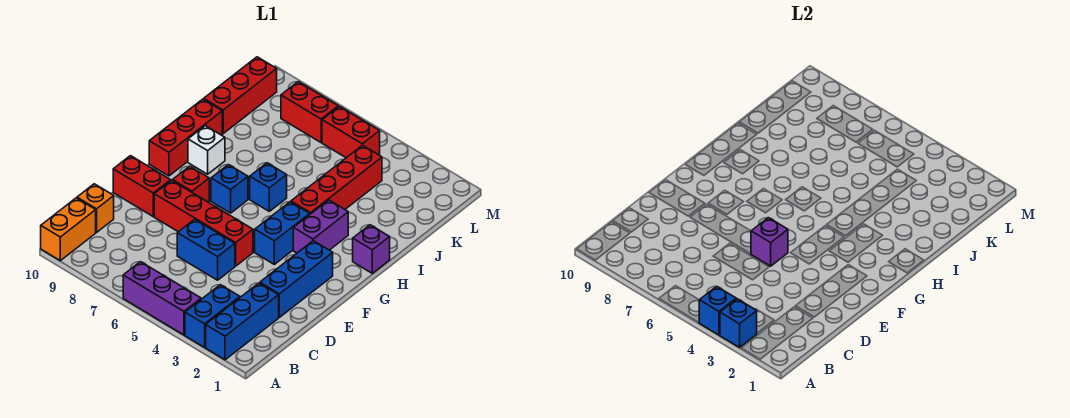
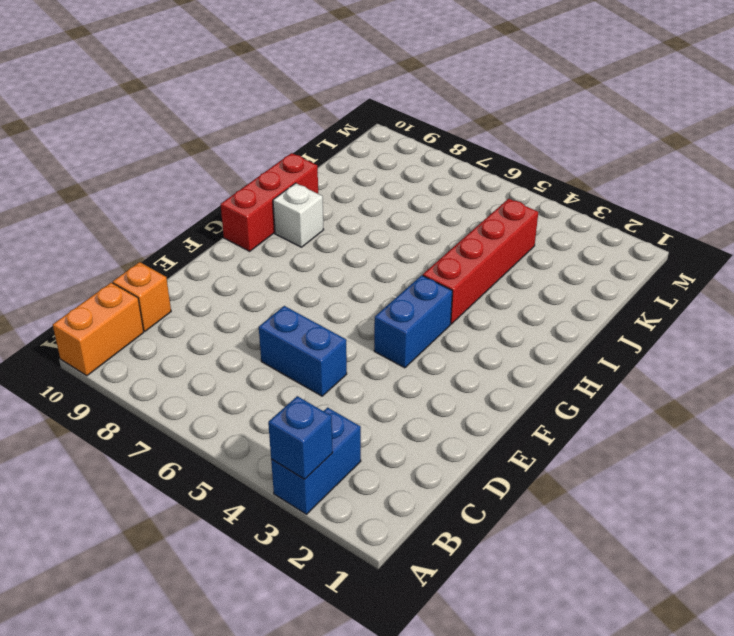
none -> blue 1x3 brick [206,283,279,360]
none -> purple 1x3 brick [123,262,201,335]
none -> blue 1x3 brick [260,241,333,317]

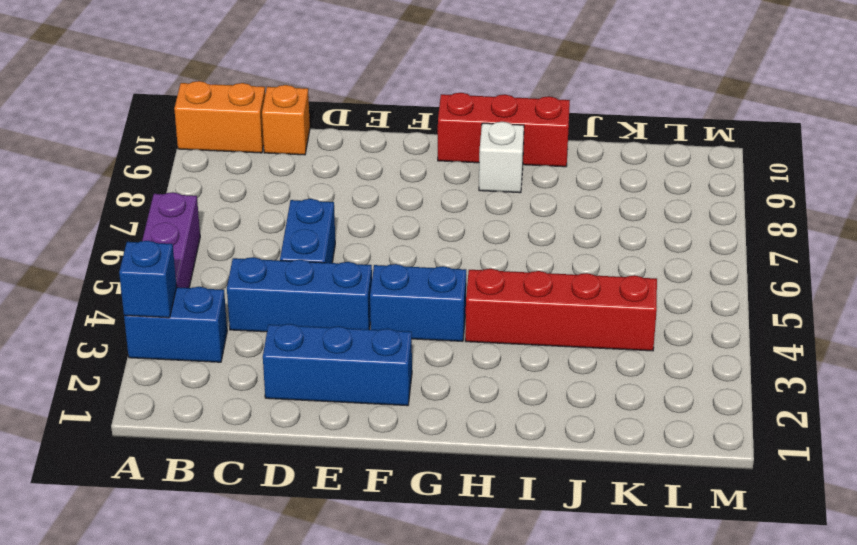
blue 1x3 brick [227,257,372,332] -> blue 1x3 brick moved to [206,283,279,360]
none -> red 1x4 brick [154,180,253,266]
none -> red 1x2 brick [113,156,171,216]
none -> red 1x1 brick [172,166,209,202]

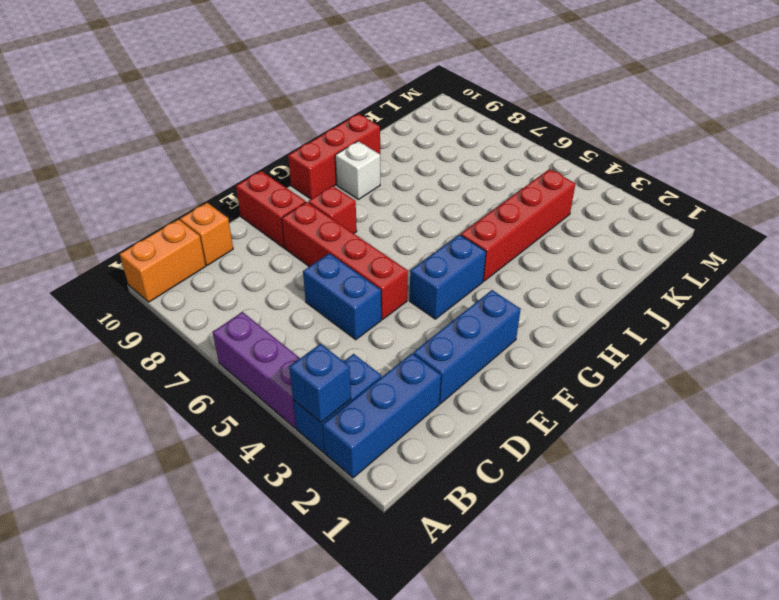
none -> purple 1x2 brick [293,200,348,253]
none -> blue 1x1 brick [211,165,248,213]
none -> purple 1x1 brick [353,225,390,273]

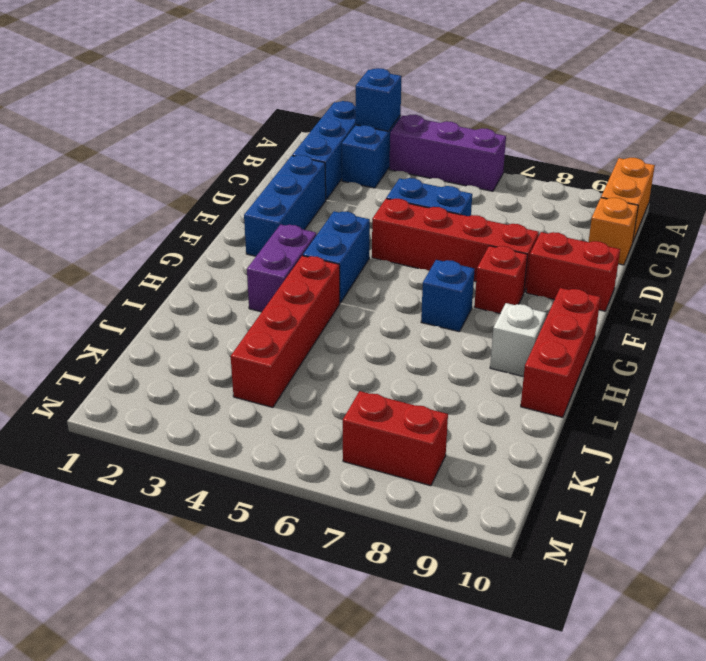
none -> purple 1x1 brick [353,225,390,273]
none -> blue 1x1 brick [250,163,287,211]
none -> red 1x3 brick [204,57,277,134]

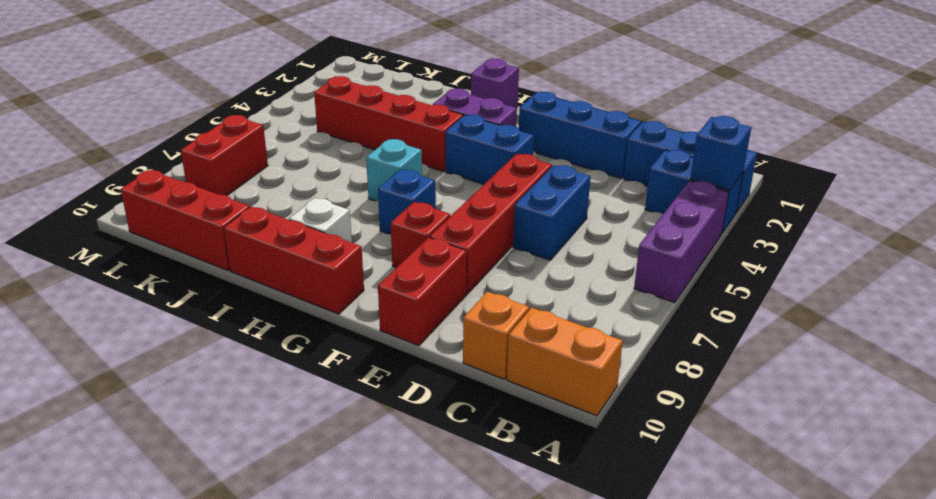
cyan 1x1 brick [366,139,422,202] -> blue 1x1 brick [250,163,287,211]
none -> red 1x2 brick [322,106,380,158]
none -> blue 1x1 brick [699,286,736,335]
none -> purple 1x1 brick [751,218,788,266]

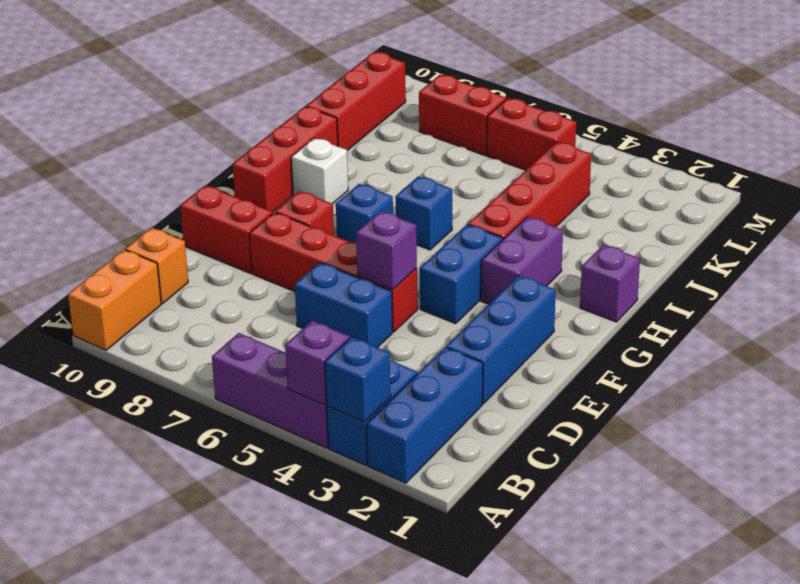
purple 1x1 brick [285,321,350,405] -> blue 1x1 brick [699,286,736,335]

